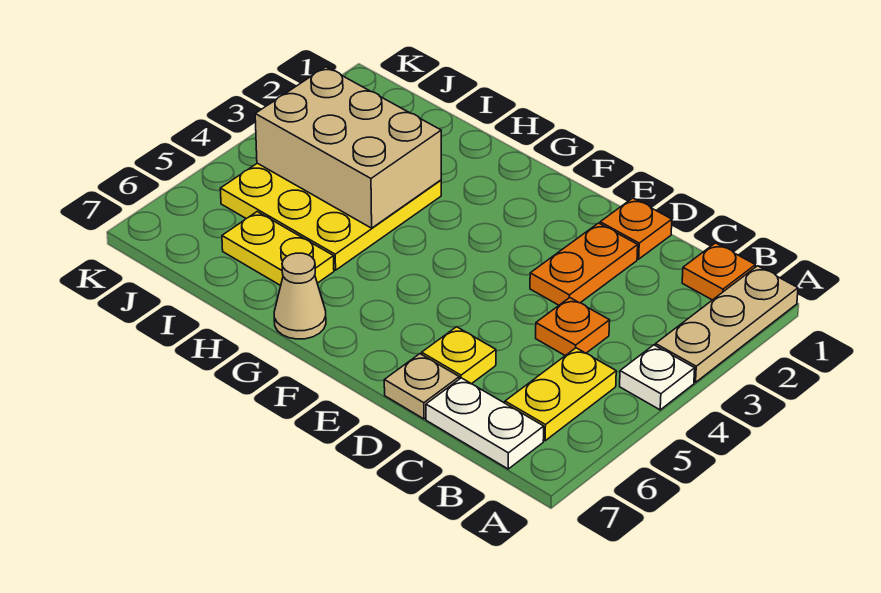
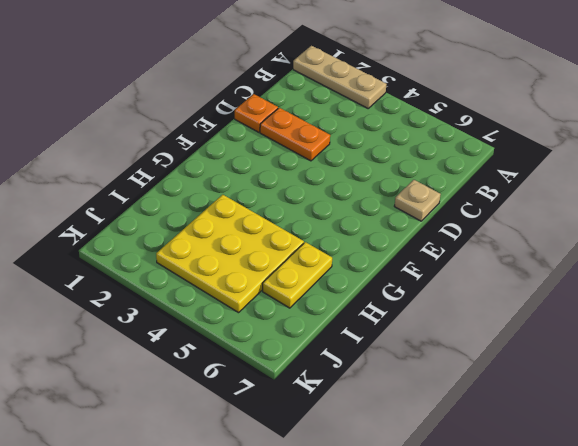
none -> white 1x1 plate [620,345,695,410]
none -> orange 1x1 plate [682,243,755,300]
none -> yellow 1x2 plate [505,348,616,441]

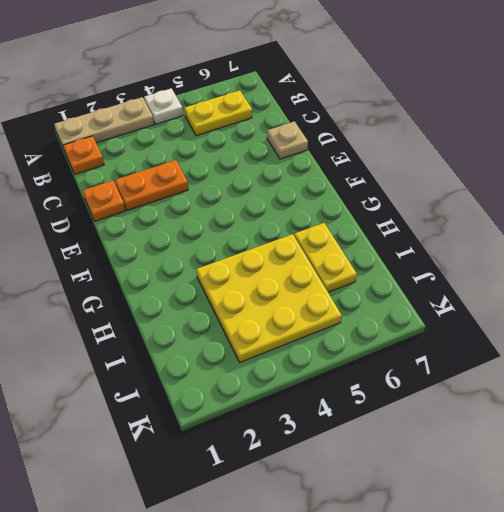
none -> white 1x2 plate [426,378,544,469]
none -> orange 1x1 plate [536,298,610,356]
none -> yellow 1x1 plate [422,327,496,384]

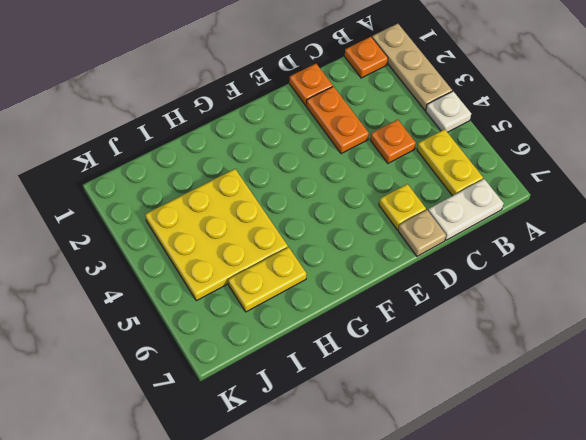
none -> tan 1x1 cone [274,253,326,339]
none -> tan 2x3 brick [255,67,441,228]

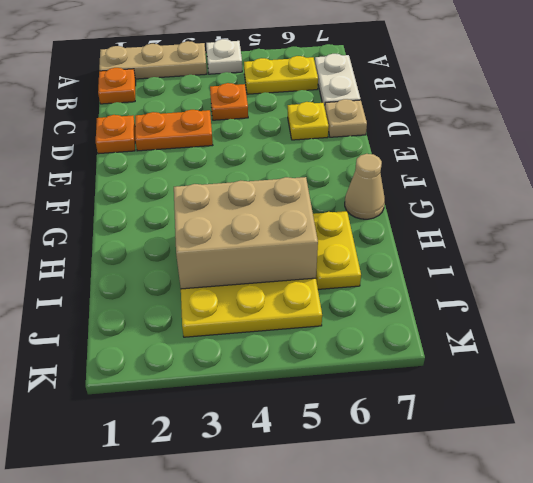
tan 2x3 brick [174,177,318,289] -> tan 2x3 brick turned to [255,67,441,228]

